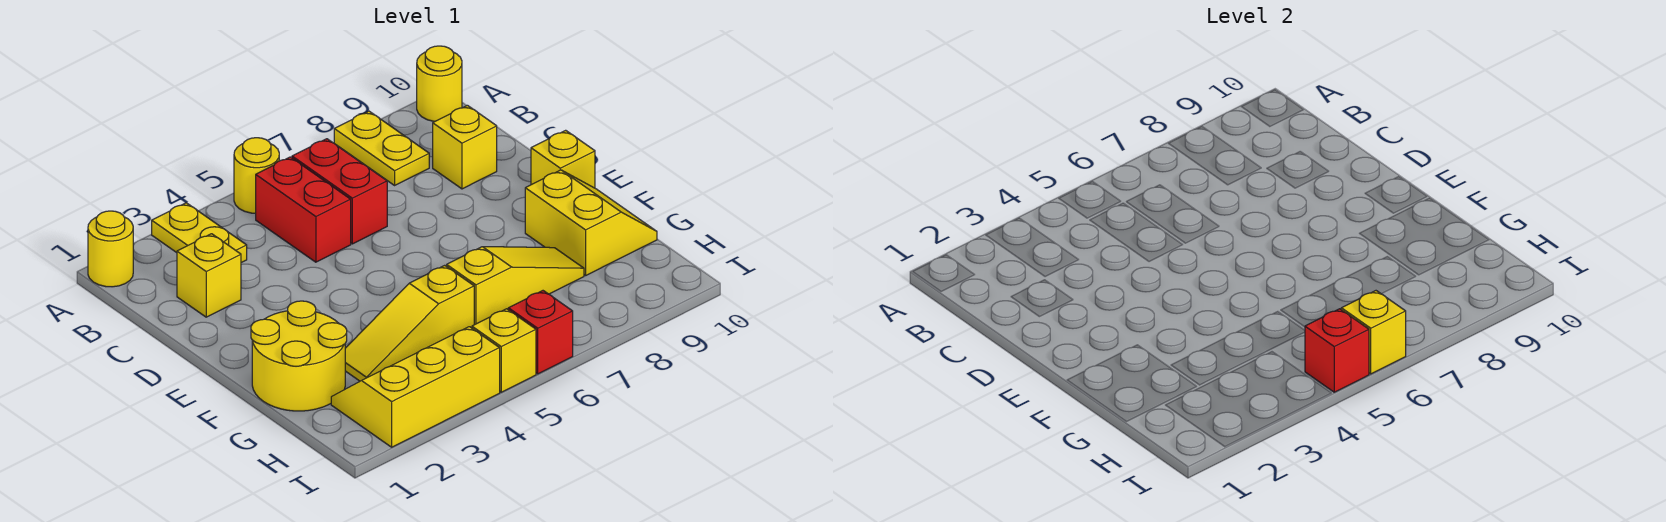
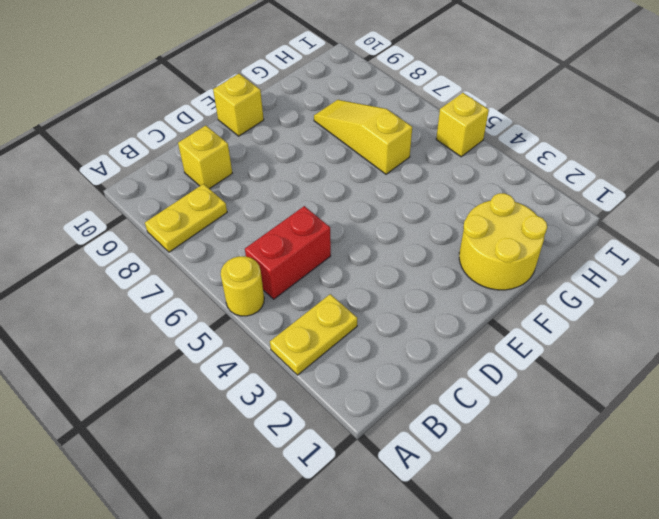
none -> yellow 1x1 round brick [88,211,133,287]
none -> yellow 1x1 round brick [417,46,462,122]
none -> red 1x2 brick [292,139,387,244]

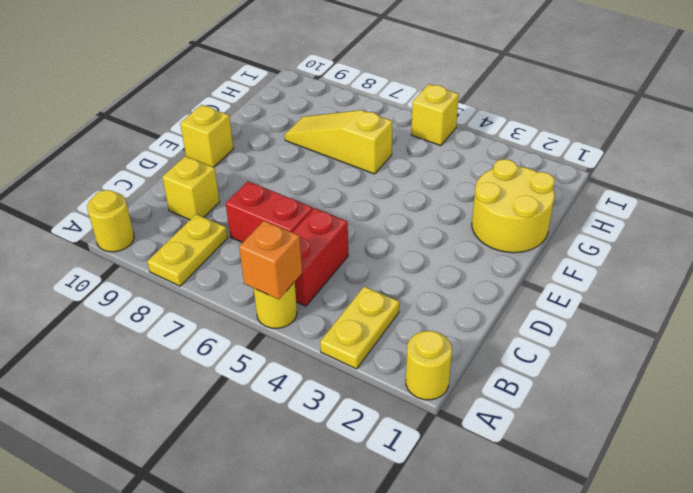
orange 1x1 brick [239,221,302,299] -> none
red 1x2 brick [226,181,313,243] -> red 1x2 brick turned to [292,139,387,244]
none -> yellow 1x1 brick [177,234,241,317]
none -> yellow 2x2 slope [525,170,657,275]
none -> yellow 1x3 slope [345,265,474,381]

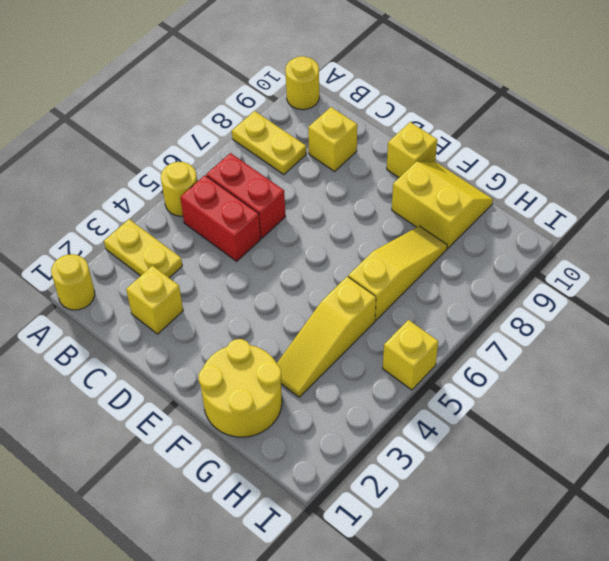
none -> yellow 2x3 slope [331,327,500,447]
none -> red 1x1 brick [508,291,573,374]
none -> red 1x1 brick [1305,309,1369,392]

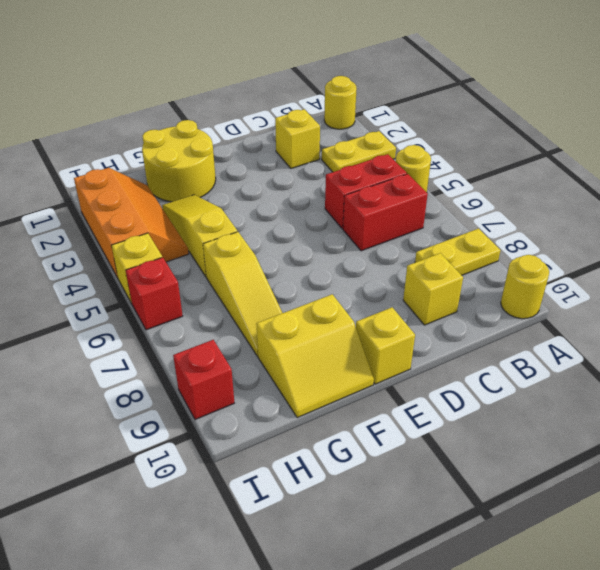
orange 2x3 slope [74,168,189,278] -> yellow 2x3 slope [331,327,500,447]
red 1x1 brick [173,340,234,420] -> red 1x1 brick moved to [1305,309,1369,392]
none -> yellow 1x1 brick [1341,291,1406,374]

